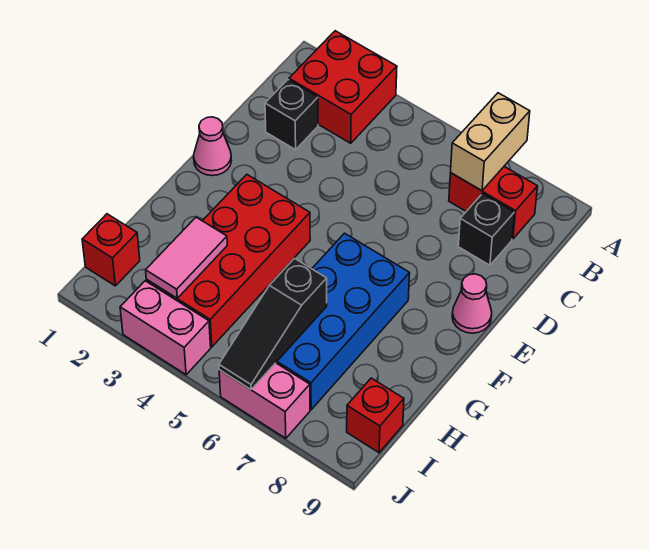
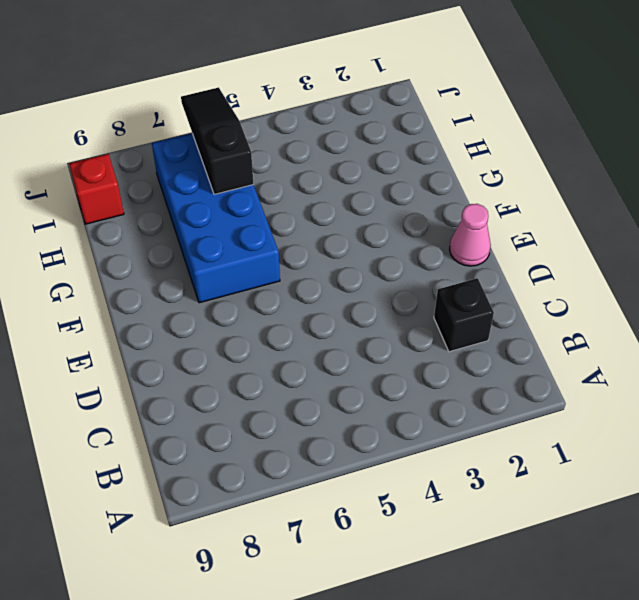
none -> red 2x2 brick [289,31,397,143]
none -> red 1x2 brick [449,167,538,239]
none -> black 1x1 brick [458,193,514,265]

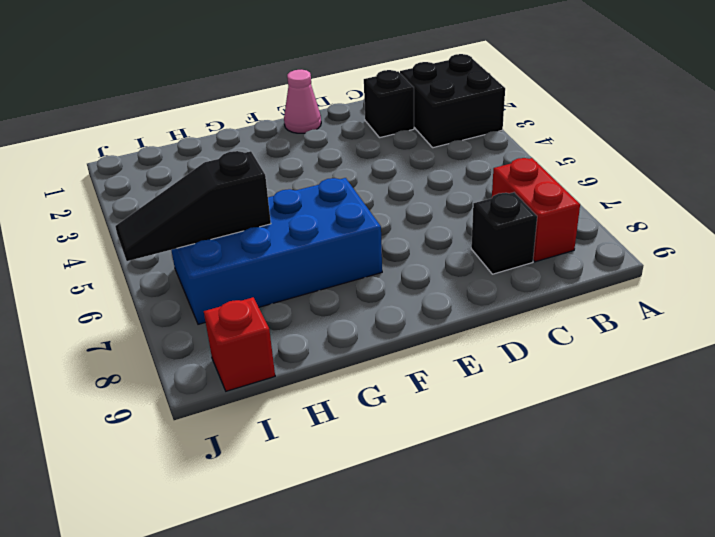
black 2x2 brick [400,54,505,148] -> red 2x2 brick [289,31,397,143]
none -> pink 1x1 cone [452,274,492,333]
none -> red 2x4 brick [146,175,310,347]
none -> red 1x1 brick [82,214,140,286]

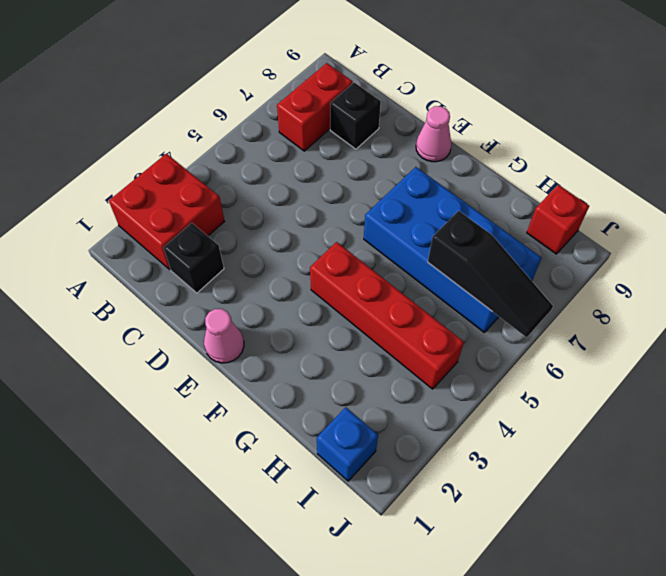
red 1x4 brick [310,242,464,389] -> red 2x4 brick [146,175,310,347]
blue 1x1 brick [317,407,378,481] -> red 1x1 brick [82,214,140,286]
none -> pink 1x2 brick [120,281,211,375]
none -> pink 1x2 brick [219,363,310,438]
none -> tan 1x2 brick [451,93,530,191]

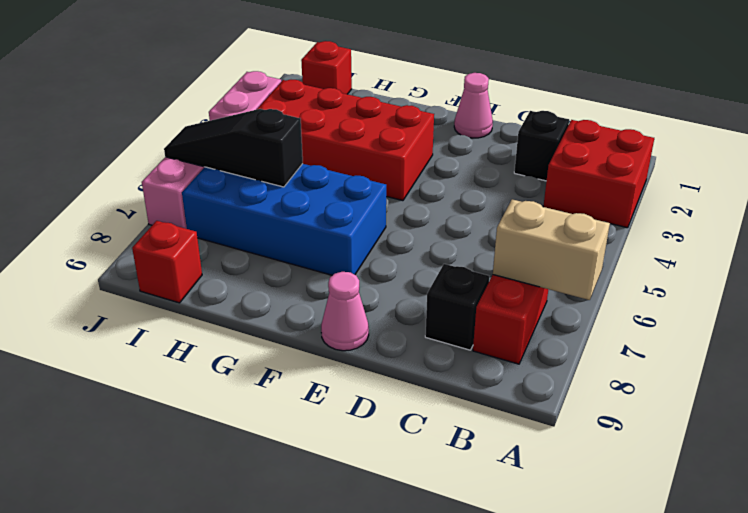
none -> pink 1x2 tile [146,217,227,298]

